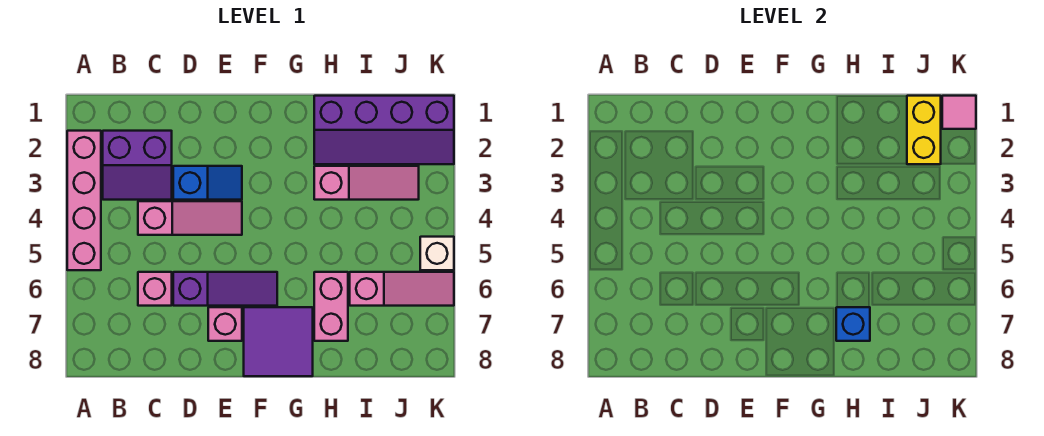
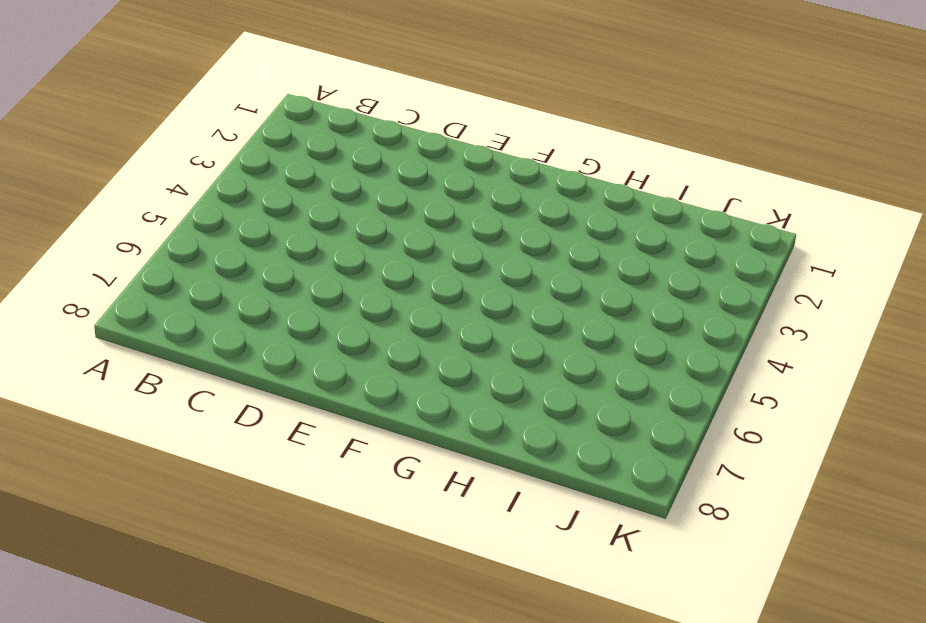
none -> pink 1x4 brick [67,131,101,270]
none -> purple 2x2 slope [103,131,172,200]
none -> pink 1x3 slope [138,201,242,235]

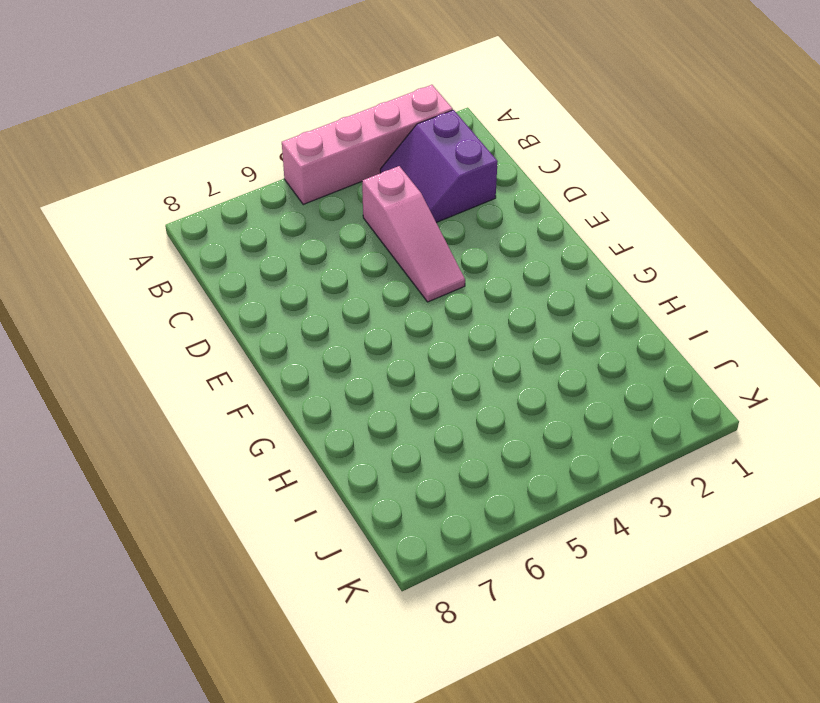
none -> pink 1x1 brick [138,272,172,306]
none -> blue 1x2 slope [173,166,242,200]
none -> purple 1x3 slope [173,272,277,306]

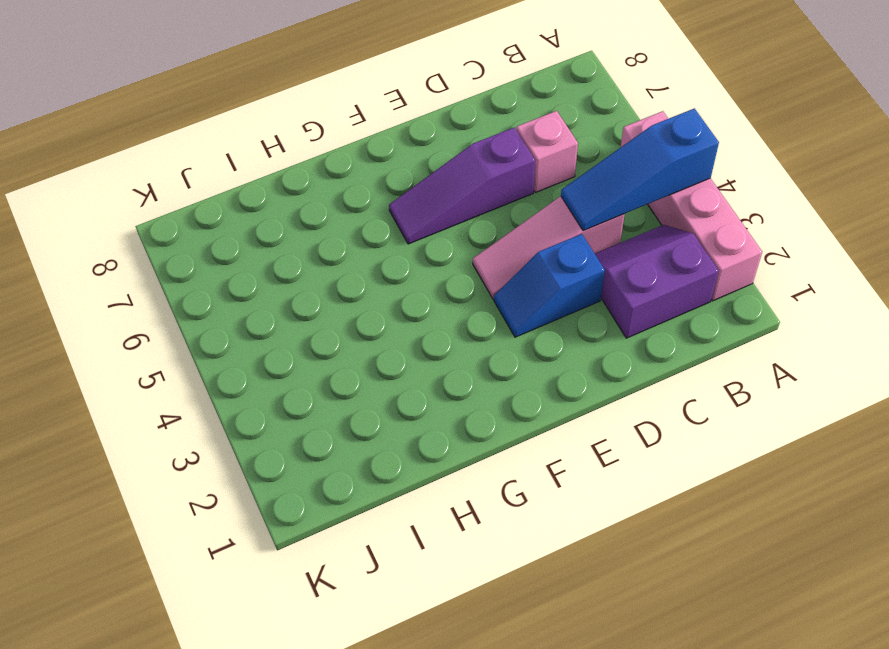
blue 1x3 slope [561,108,719,231] -> none
none -> pink 1x1 brick [208,307,242,341]
none -> purple 2x2 tile [244,307,313,376]
none -> purple 2x4 slope [314,96,454,164]

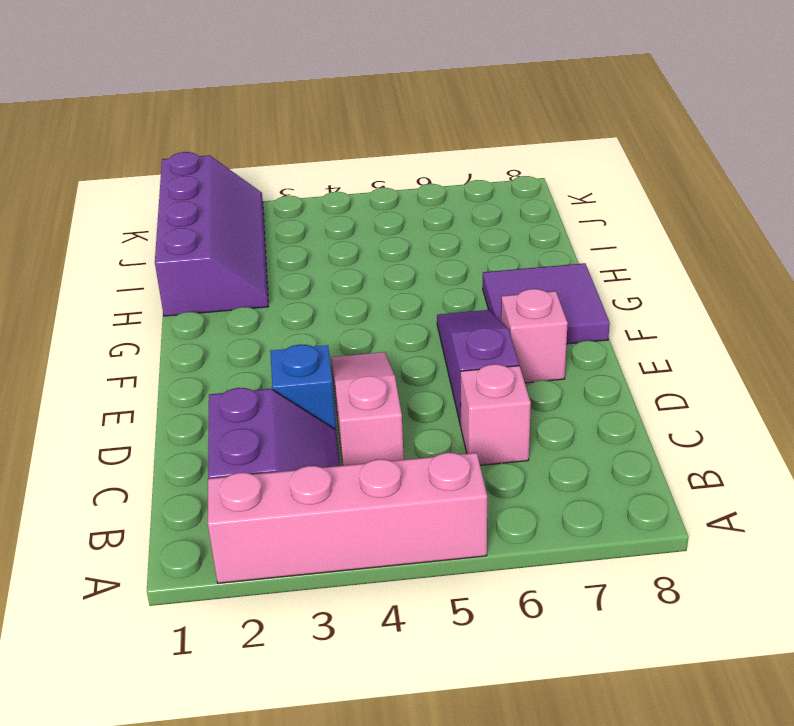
none -> pink 1x3 slope [314,166,419,200]
none -> pink 1x2 brick [314,272,348,341]
none -> pink 1x3 slope [350,272,454,306]

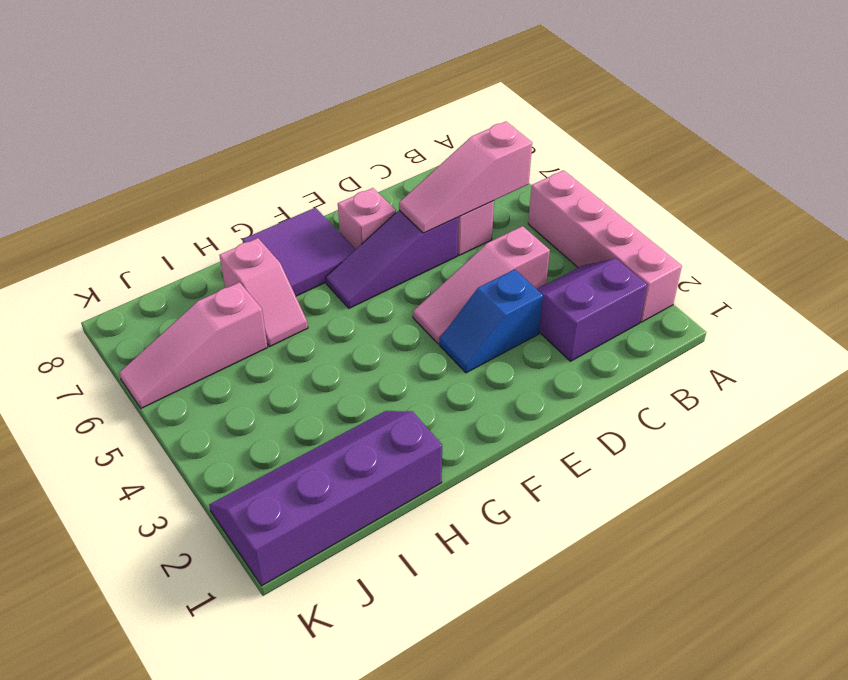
pink 1x3 slope [399,122,532,233] -> pink 1x3 slope moved to [314,166,419,200]
pink 1x2 slope [219,238,308,346] -> pink 1x2 brick [314,272,348,341]
none -> white 1x1 brick [420,237,454,270]
none -> blue 1x1 brick [836,307,870,341]
none -> yellow 1x2 brick [907,96,941,164]

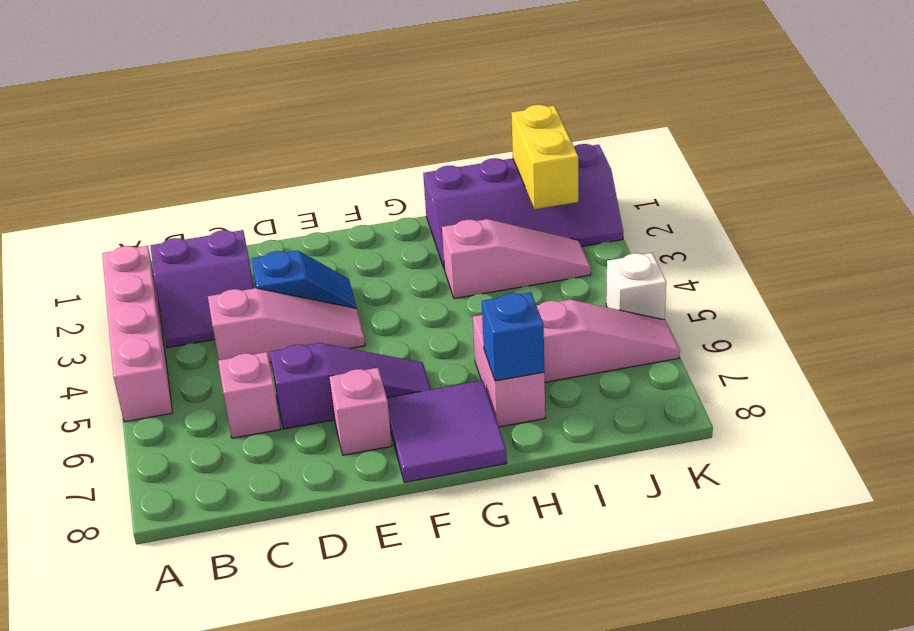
none -> pink 1x1 tile [942,96,976,129]

